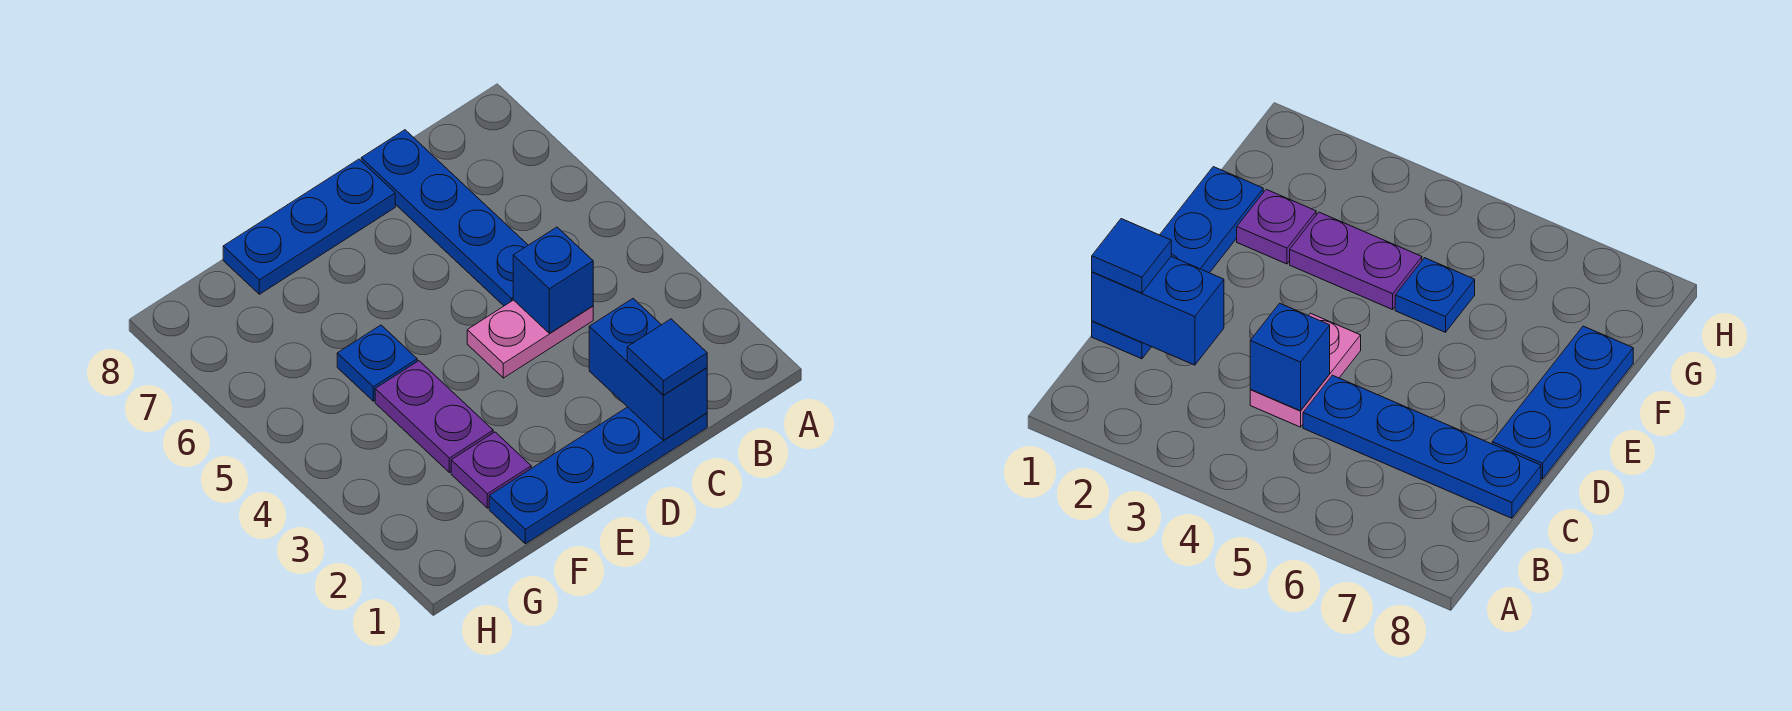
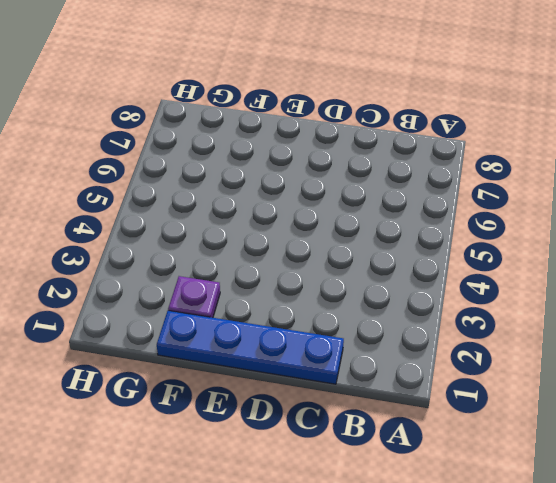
none -> pink 1x2 plate [467,300,593,378]
none -> blue 1x4 plate [361,130,528,306]

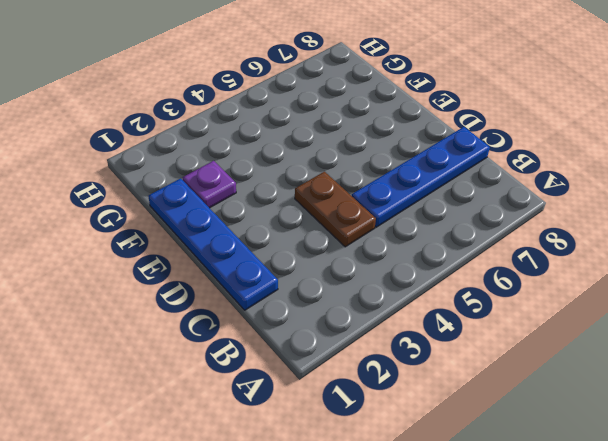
brown 1x2 plate [295,172,376,247] -> pink 1x2 plate [467,300,593,378]
none -> blue 1x3 plate [223,159,395,294]
none -> purple 1x2 plate [375,361,493,473]

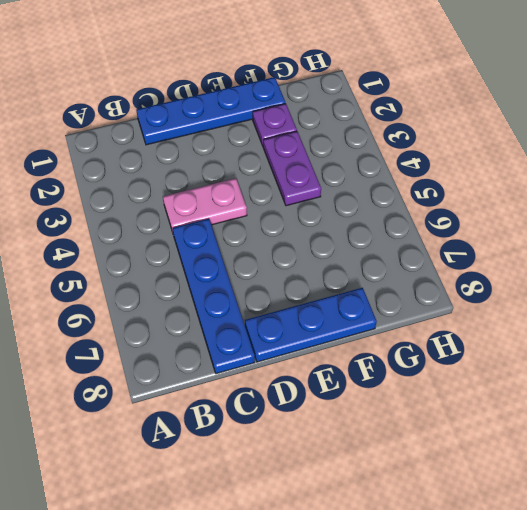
none -> blue 1x1 plate [337,325,417,401]
none -> blue 1x2 brick [589,299,707,440]

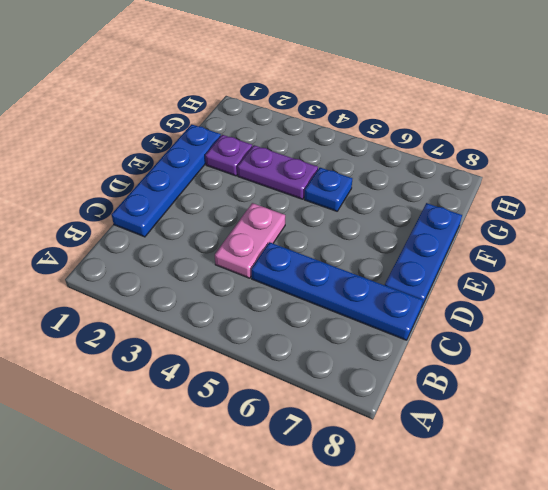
none -> blue 1x2 brick [589,299,707,440]
none -> blue 1x1 brick [513,227,593,333]

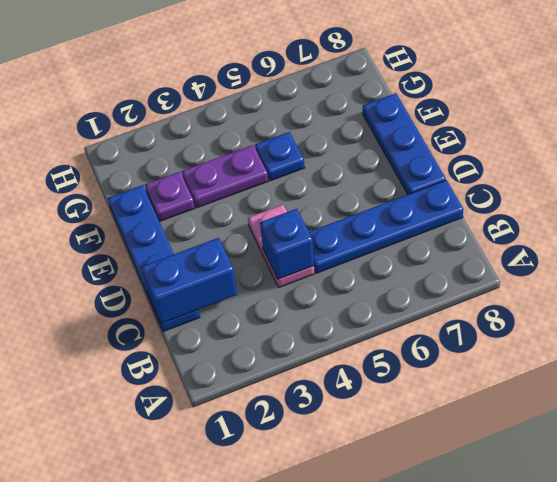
none -> blue 1x1 tile [627,319,707,395]

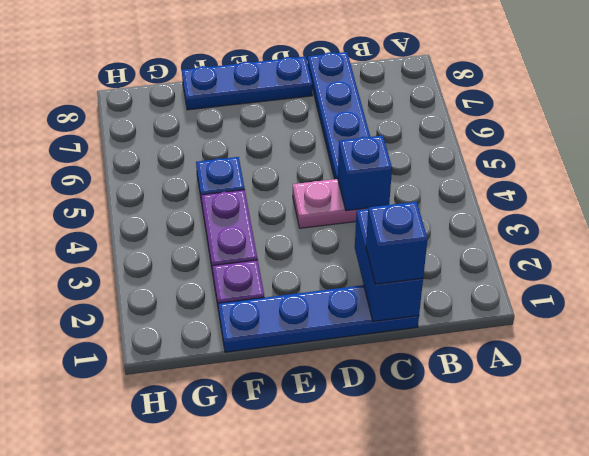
blue 1x1 brick [366,202,428,284] -> blue 1x1 tile [627,319,707,395]

